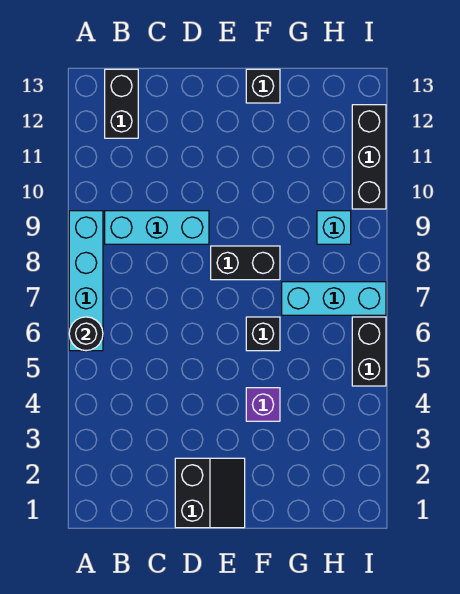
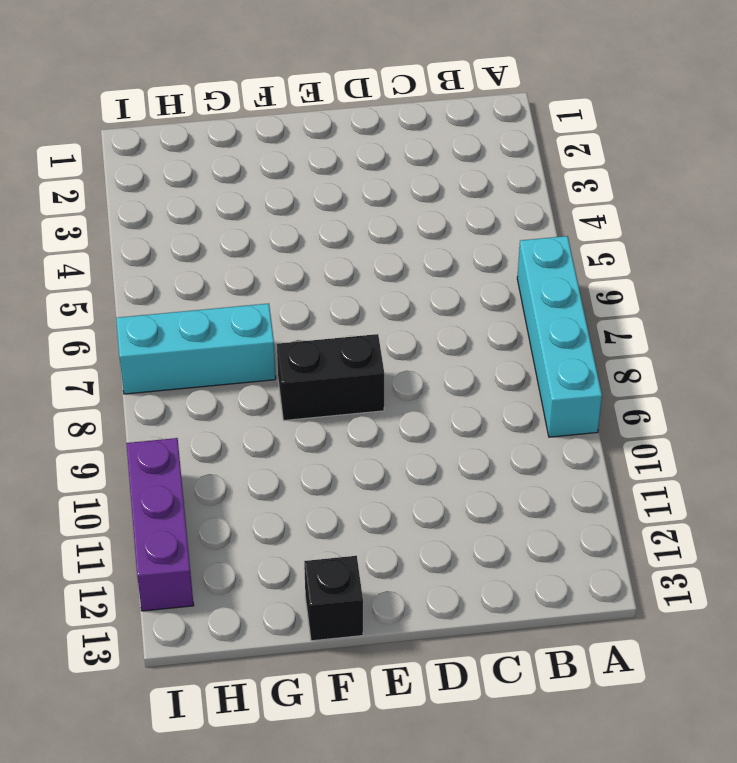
purple 1x3 brick [126,438,194,611] -> black 1x3 brick [352,105,386,209]
none -> cyan 1x3 brick [105,211,209,244]
none -> black 1x2 brick [105,69,138,138]
none -> black 2x2 slope [175,458,245,528]

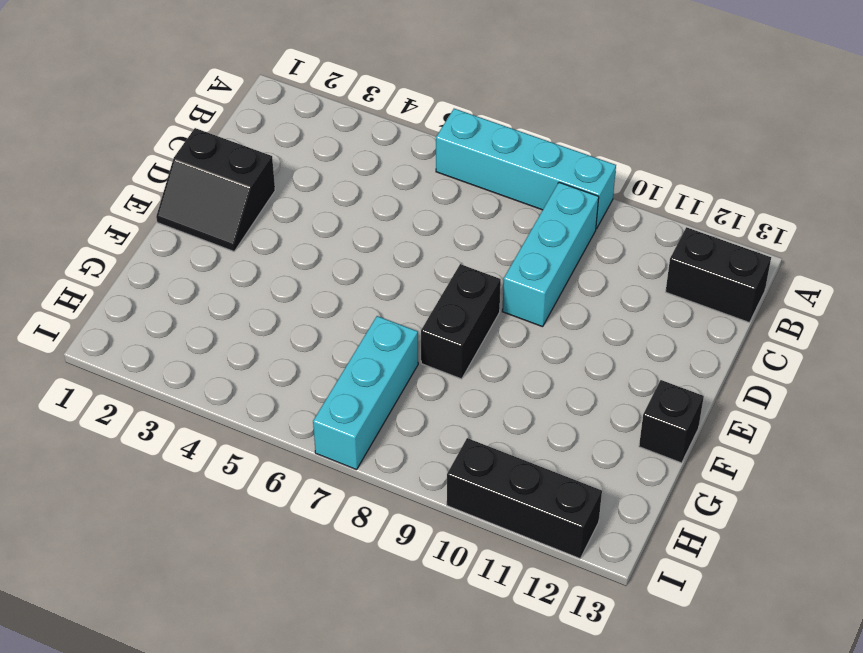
none -> purple 1x1 brick [246,388,280,421]
none -> black 1x1 brick [246,317,280,351]
none -> cyan 1x1 brick [317,211,351,244]

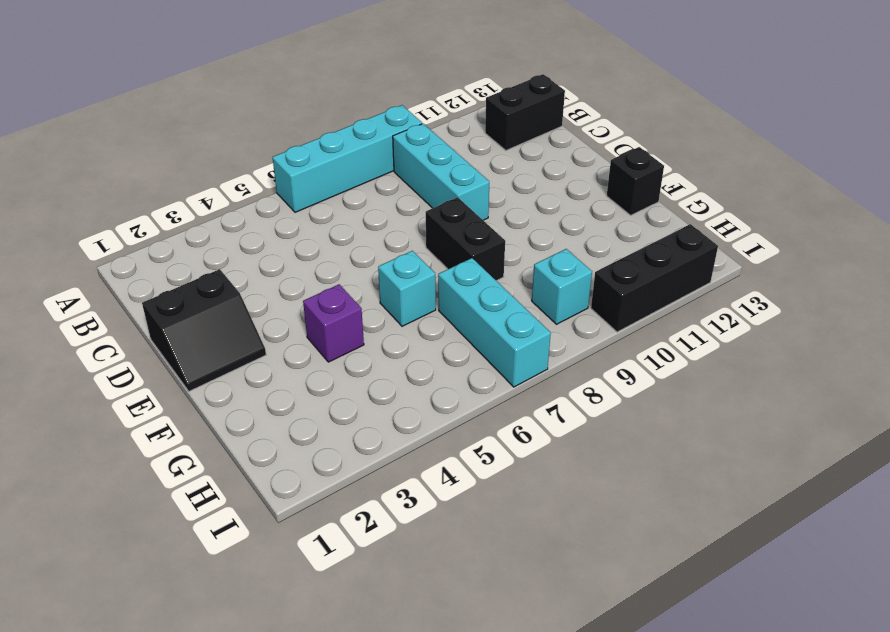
cyan 1x1 brick [378,251,436,326] -> black 1x1 brick [246,317,280,351]
none -> black 1x2 brick [352,317,386,386]
none -> black 1x1 round brick [69,317,103,351]

